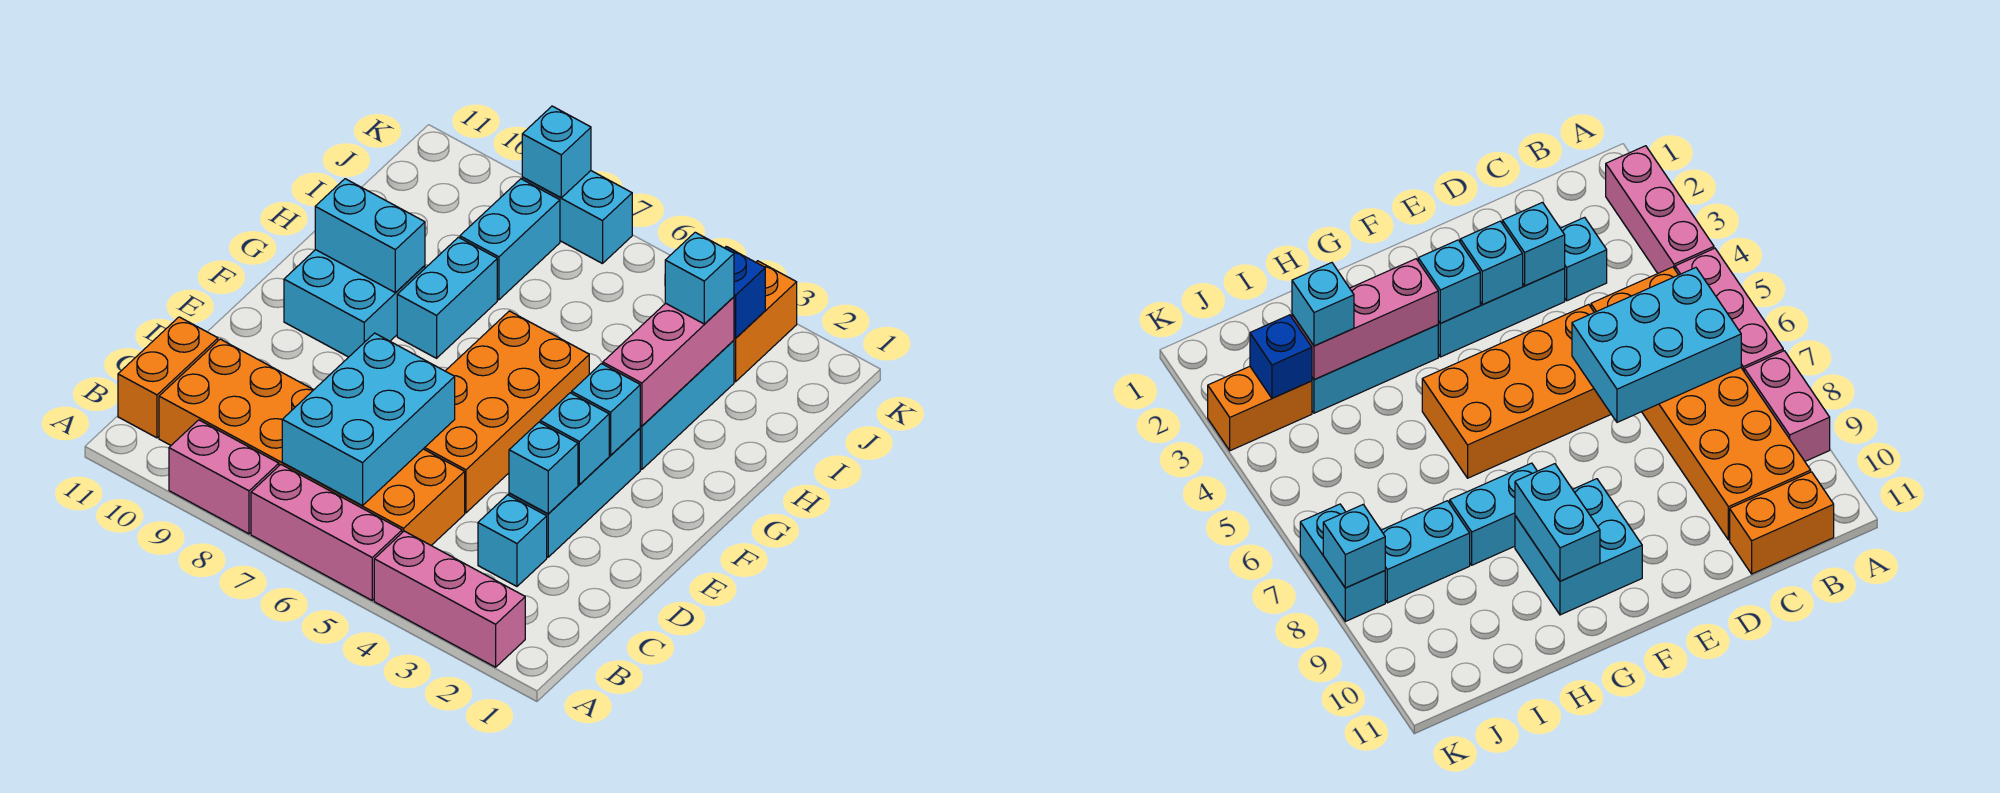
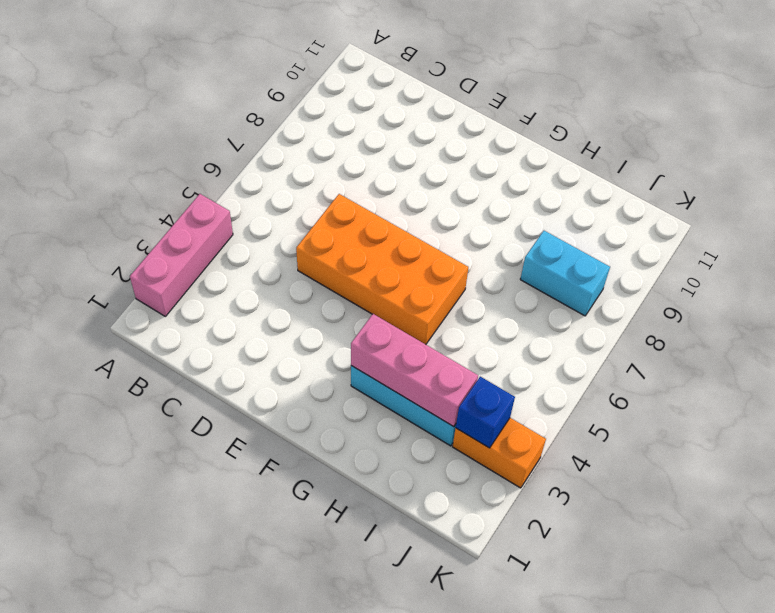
none -> pink 1x3 brick [251,465,402,600]
none -> pink 1x2 brick [169,420,279,534]
none -> orange 2x6 brick [159,339,465,545]

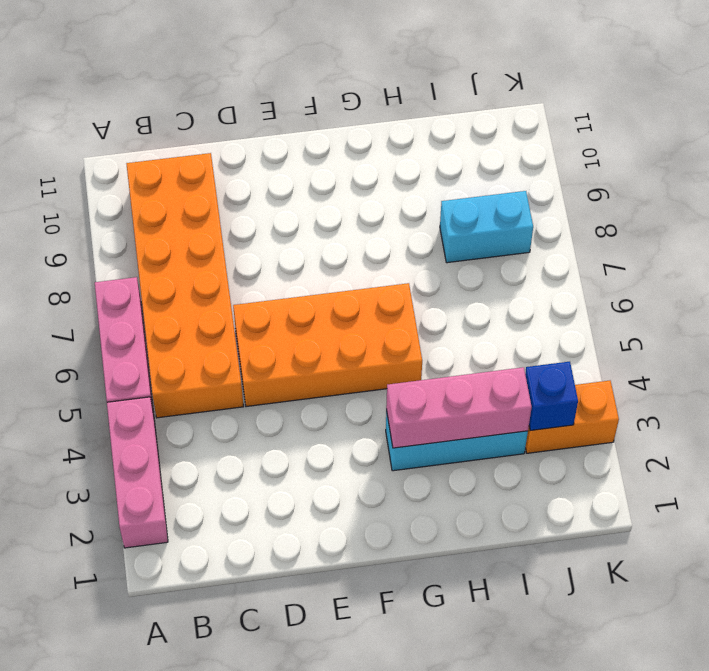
none -> pink 1x2 brick [169,420,279,534]
none -> orange 1x2 brick [118,317,218,438]
none -> cyan 1x1 brick [478,495,547,586]

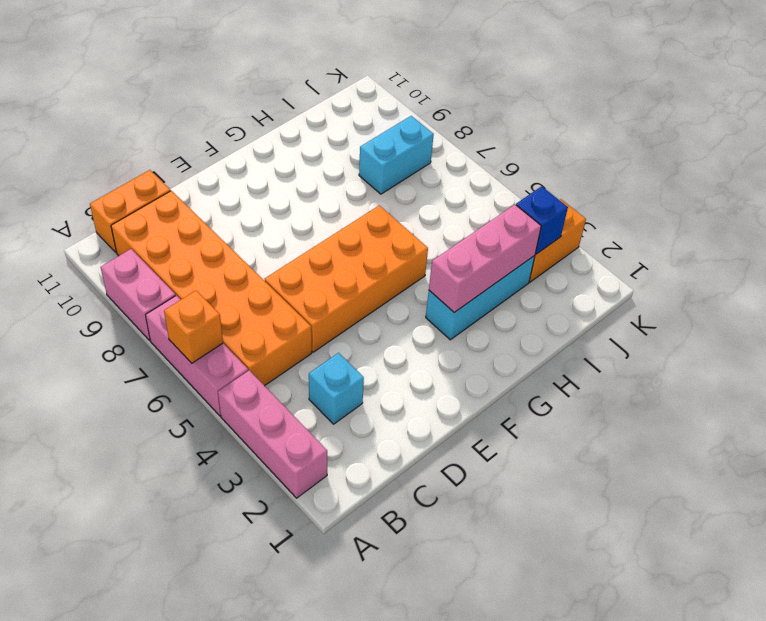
orange 1x1 brick [164,291,223,363] -> none
none -> cyan 1x3 brick [509,429,640,557]
none -> cyan 2x2 brick [284,250,425,357]
none -> cyan 1x2 brick [397,237,497,358]

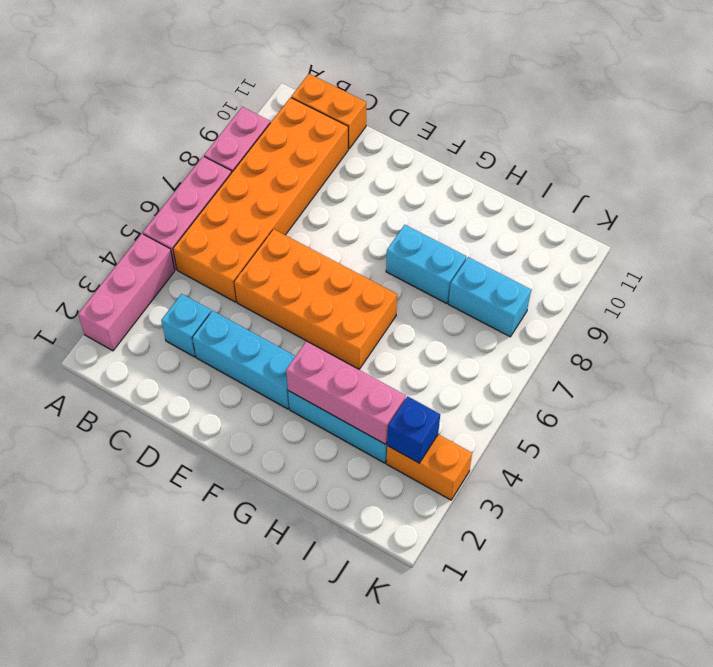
none -> cyan 2x2 brick [284,250,425,357]
none -> cyan 1x2 brick [522,171,632,264]
none -> cyan 2x3 brick [282,333,455,506]

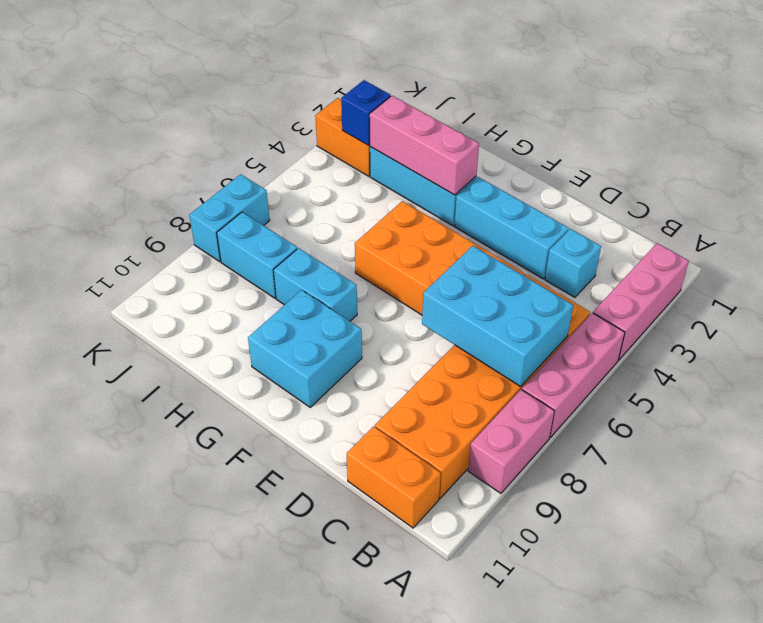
none -> cyan 1x1 brick [509,422,578,514]
none -> cyan 1x1 brick [540,393,609,484]
none -> cyan 1x1 brick [572,364,640,455]

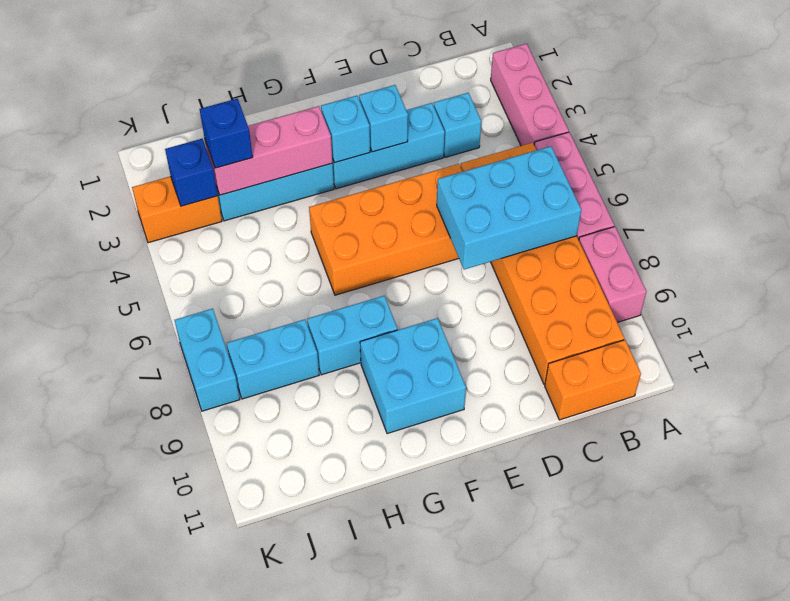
blue 1x1 brick [200,99,253,168] -> cyan 1x1 brick [665,232,734,324]
none -> cyan 1x1 brick [509,422,578,514]
none -> cyan 1x2 brick [315,179,425,292]
none -> cyan 1x1 brick [522,106,591,198]

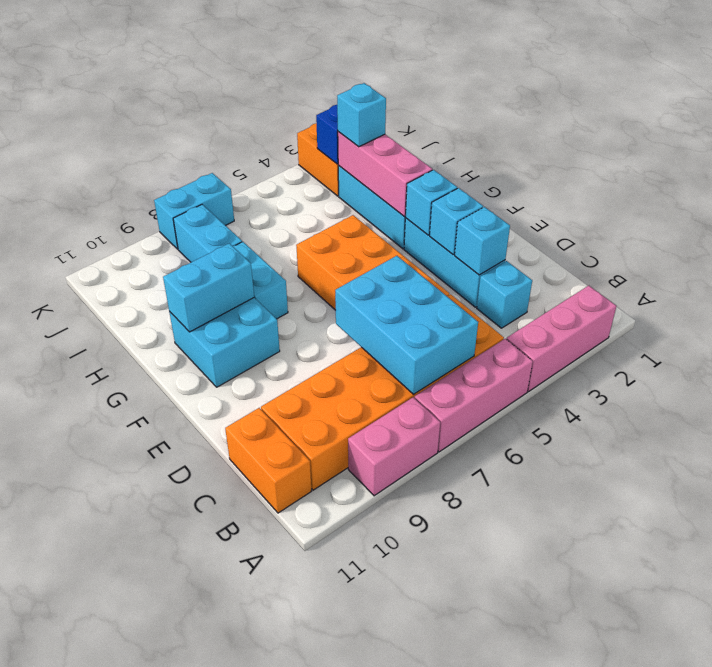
none -> cyan 1x1 brick [522,106,591,198]

